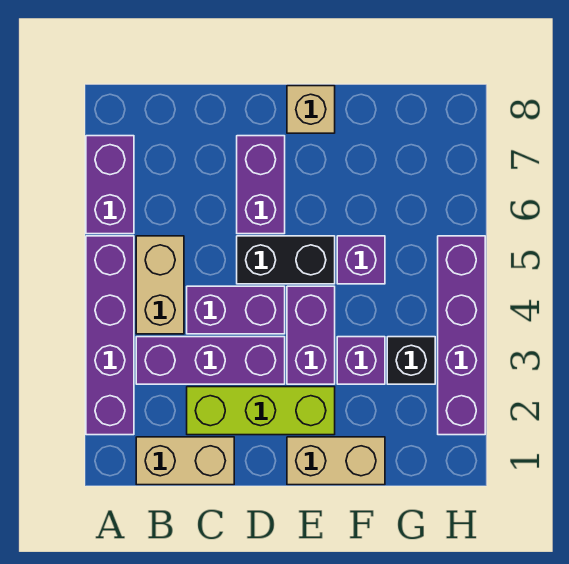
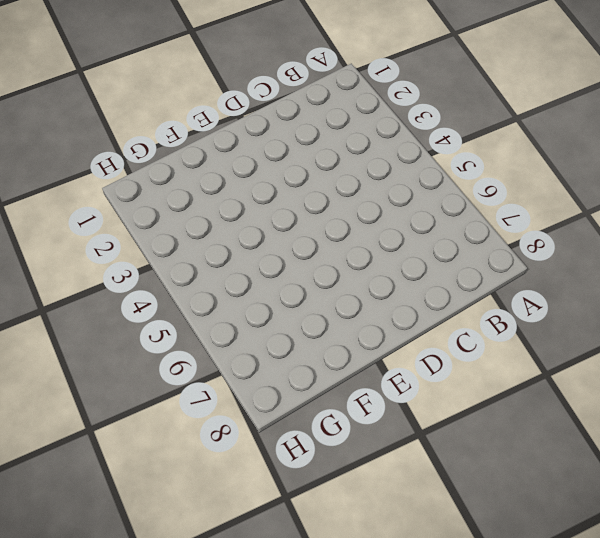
none -> purple 1x4 brick [86,236,134,435]
none -> purple 1x2 brick [86,136,134,234]
none -> tan 1x2 brick [136,437,234,485]

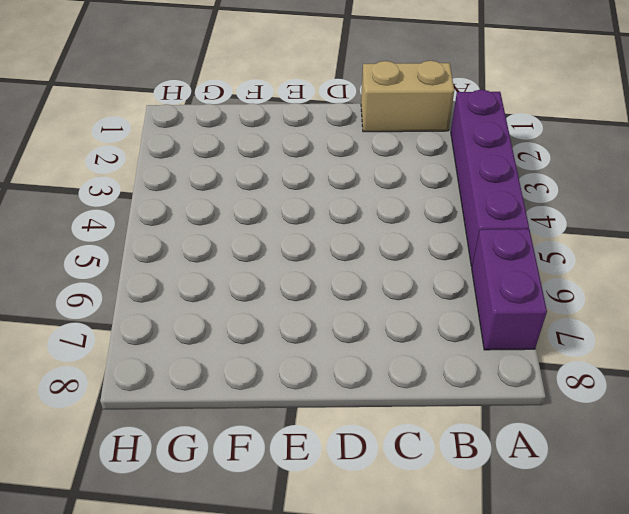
none -> purple 1x3 brick [136,337,285,384]
none -> tan 1x2 brick [136,236,184,334]
none -> lime 1x3 brick [187,387,335,435]

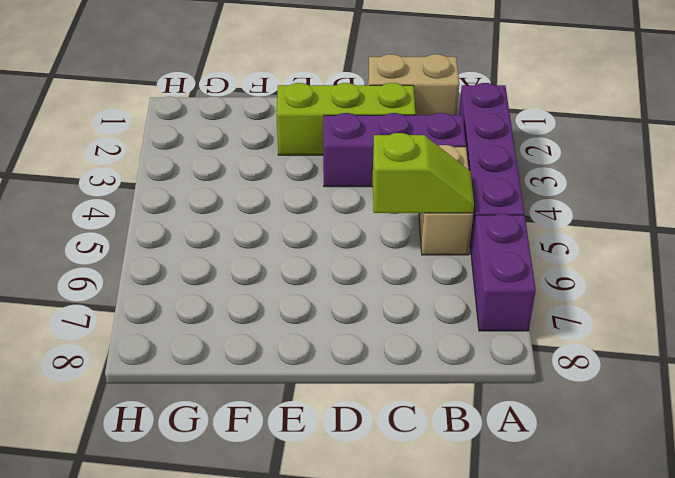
lime 1x2 slope [373,133,474,213] -> none
none -> purple 1x2 brick [187,286,285,334]
none -> black 1x2 brick [237,236,335,284]
none -> purple 1x2 brick [237,136,285,234]

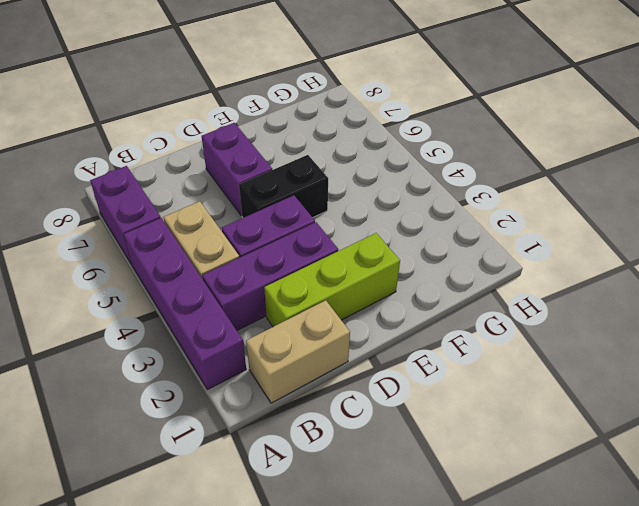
none -> tan 1x2 brick [287,437,385,485]
none -> purple 1x2 brick [287,286,335,384]
none -> tan 1x1 brick [287,86,335,133]

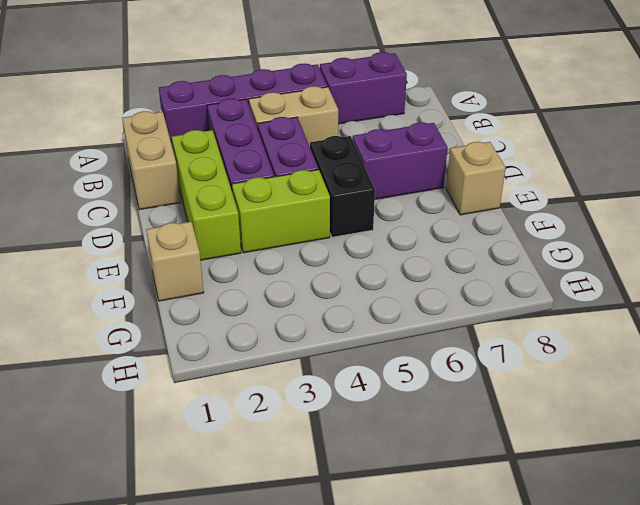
lime 1x2 brick [232,170,330,253] -> purple 1x2 brick [287,286,335,384]
tan 1x1 brick [146,222,204,301] -> tan 1x2 brick [287,437,385,485]
none -> purple 1x1 brick [337,337,385,384]
none -> purple 1x1 brick [337,236,385,284]
none -> black 1x1 brick [387,337,435,384]

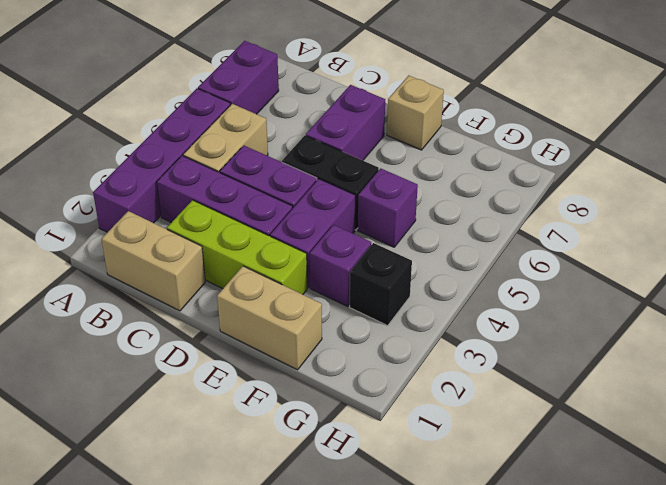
none -> purple 1x4 brick [438,236,485,435]

